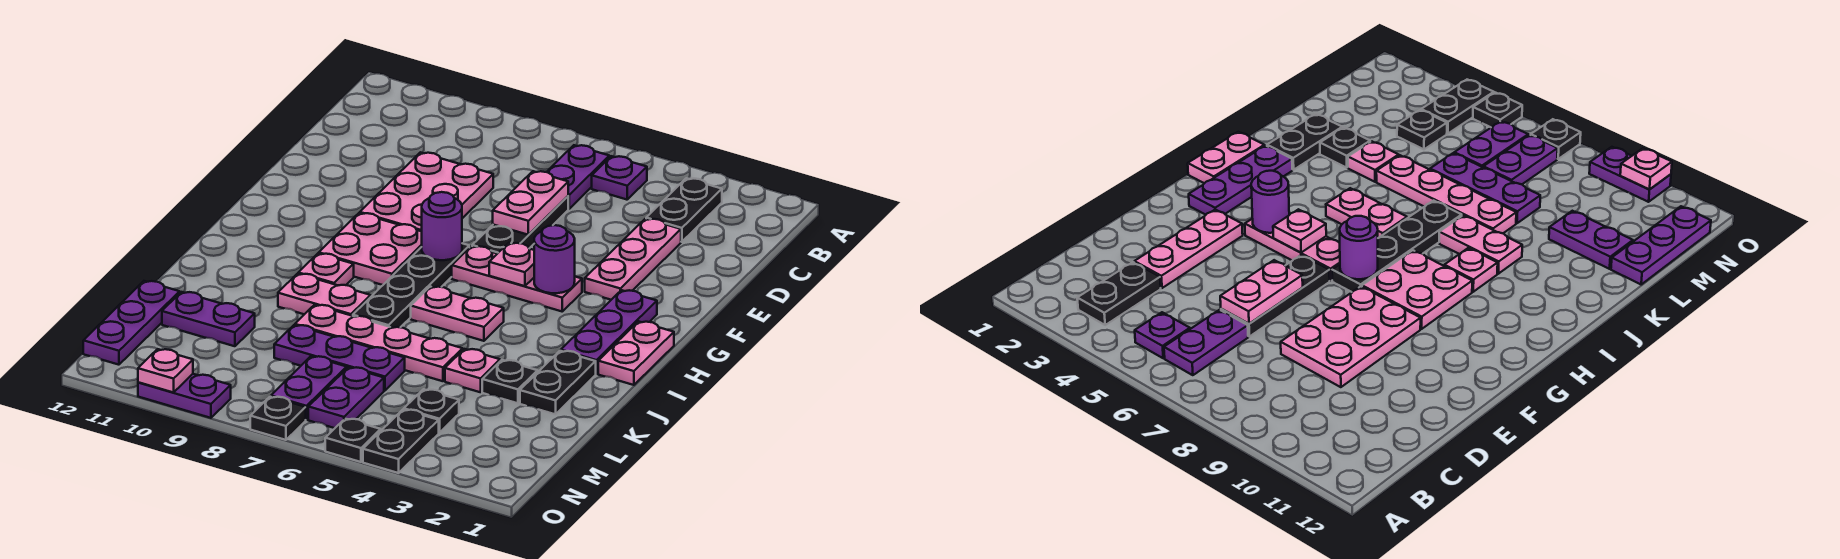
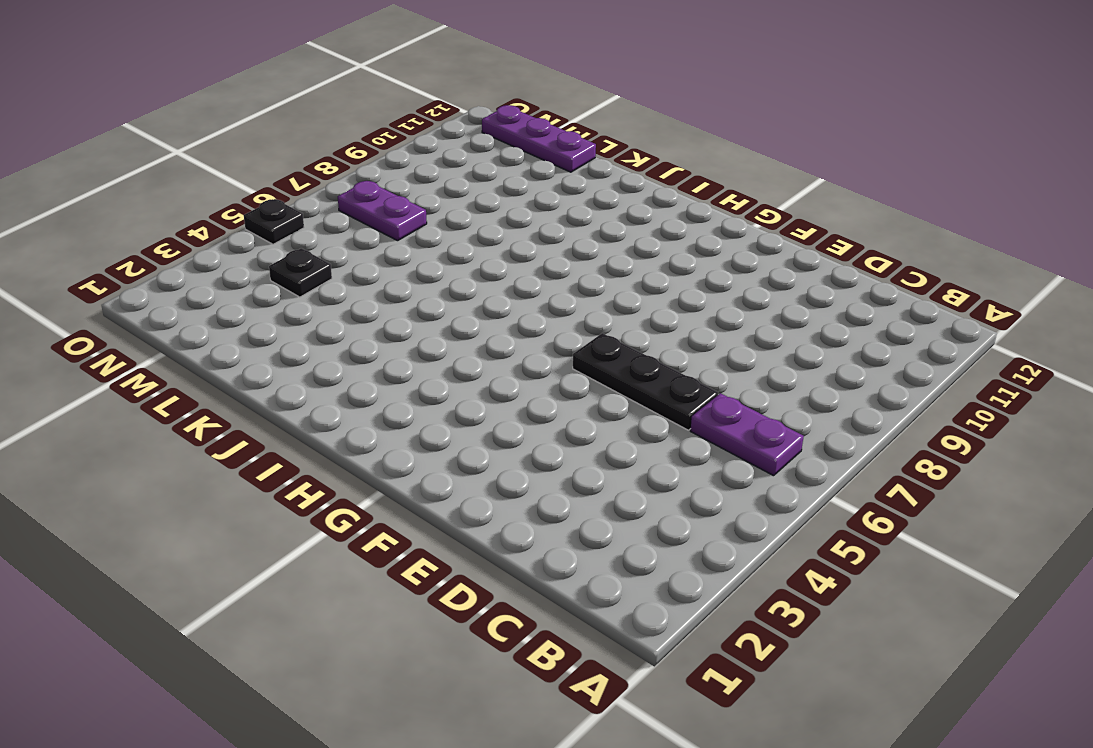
none -> black 1x2 plate [646,178,722,242]
none -> purple 1x1 plate [592,156,647,200]
none -> pink 1x3 plate [585,219,681,300]
none -> pink 2x3 plate [360,152,493,231]

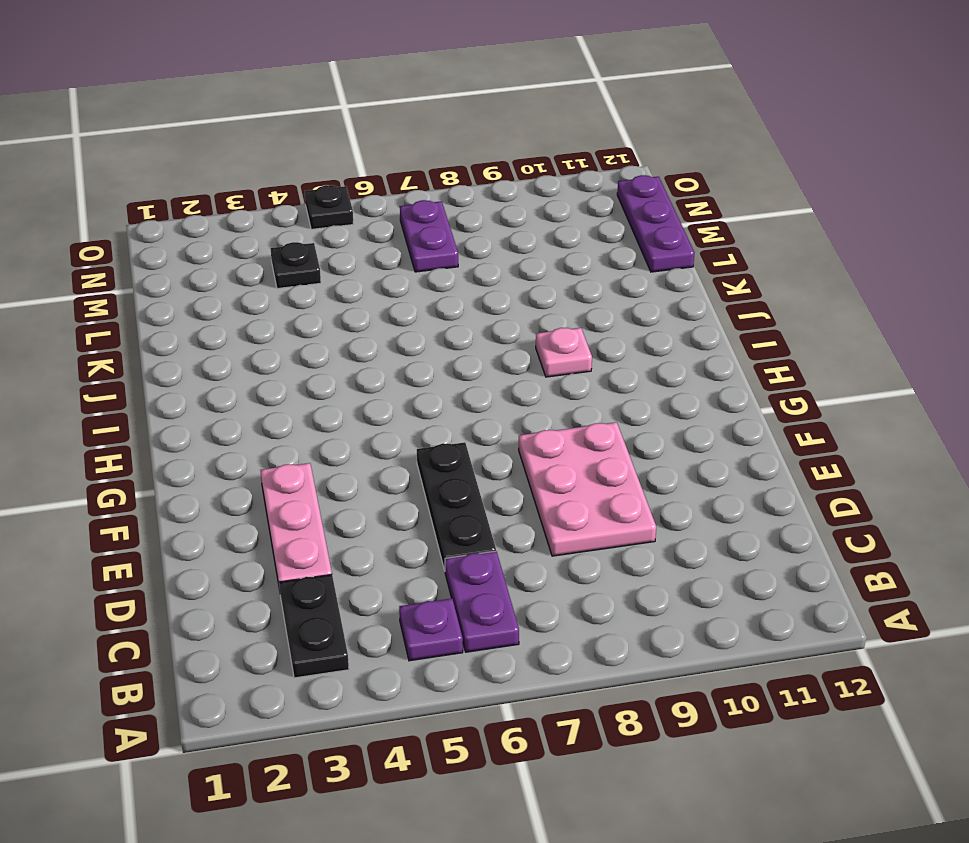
none -> purple 1x3 plate [561,290,657,374]
none -> pink 1x3 plate [452,246,582,311]
none -> black 1x4 plate [353,243,469,328]
none -> pink 2x2 plate [319,213,422,285]

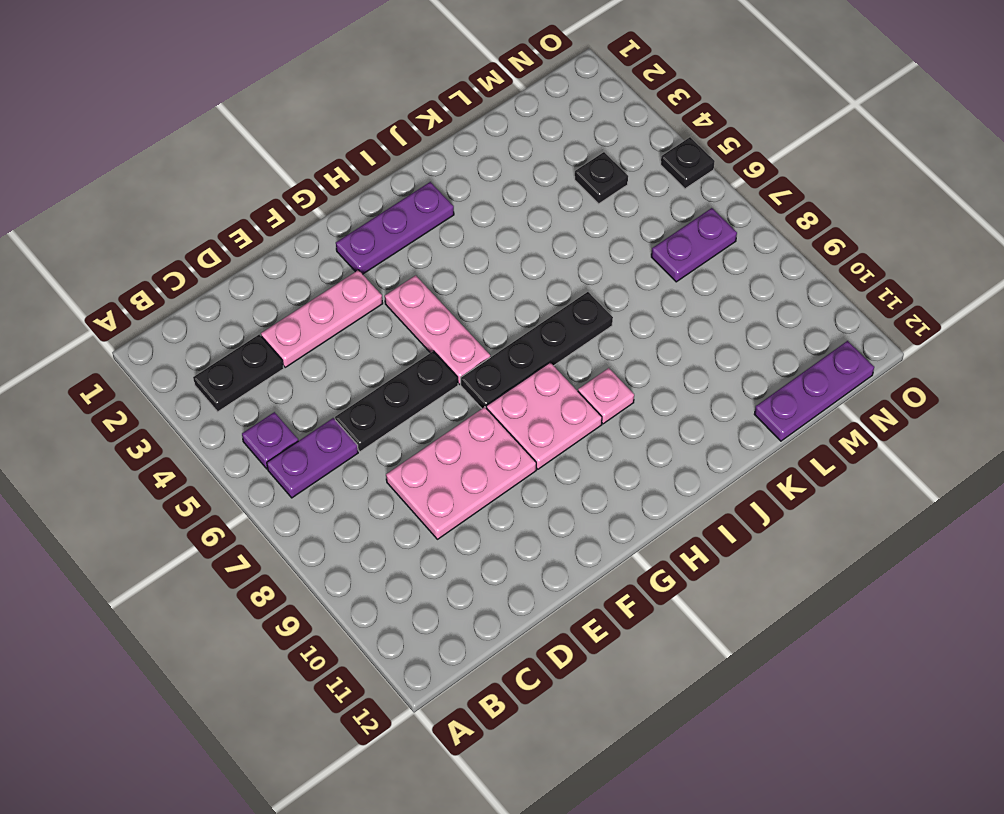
none -> pink 1x2 plate [598,321,674,385]
none -> pink 1x2 plate [411,287,504,341]
none -> black 1x2 plate [520,351,596,414]
none -> pink 1x2 plate [278,274,371,316]

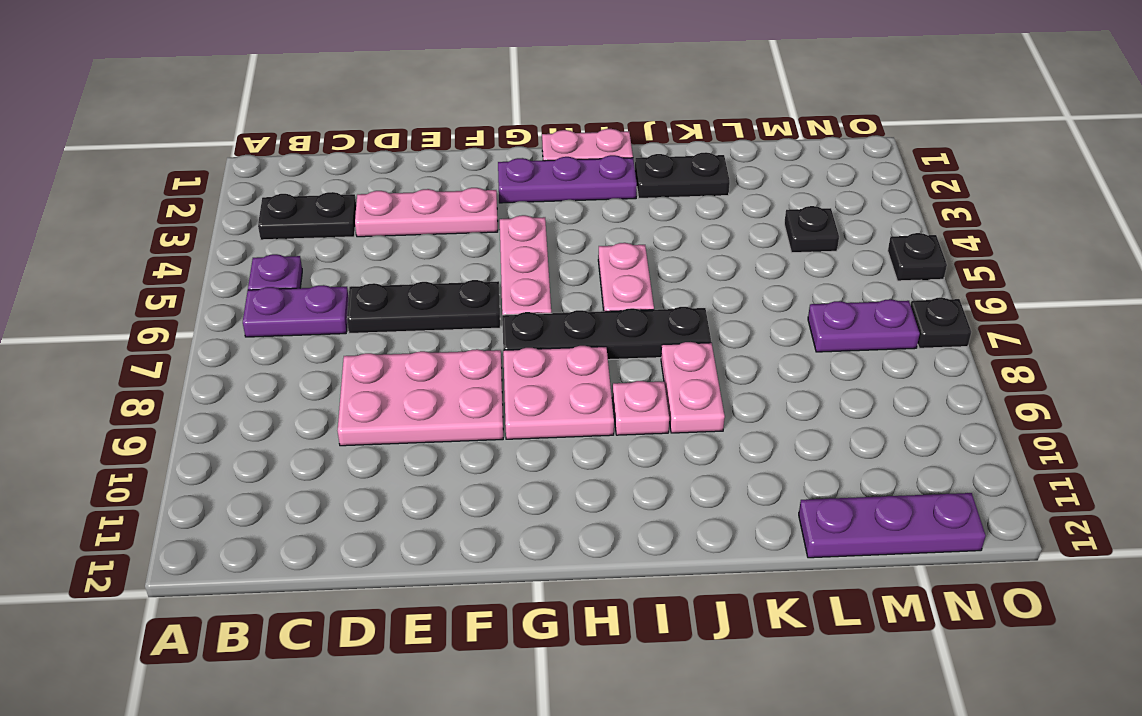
none -> black 1x1 plate [482,360,538,403]
none -> pink 1x1 plate [445,349,500,392]
none -> pink 1x4 plate [295,305,463,381]
none -> purple 1x3 plate [274,325,405,390]

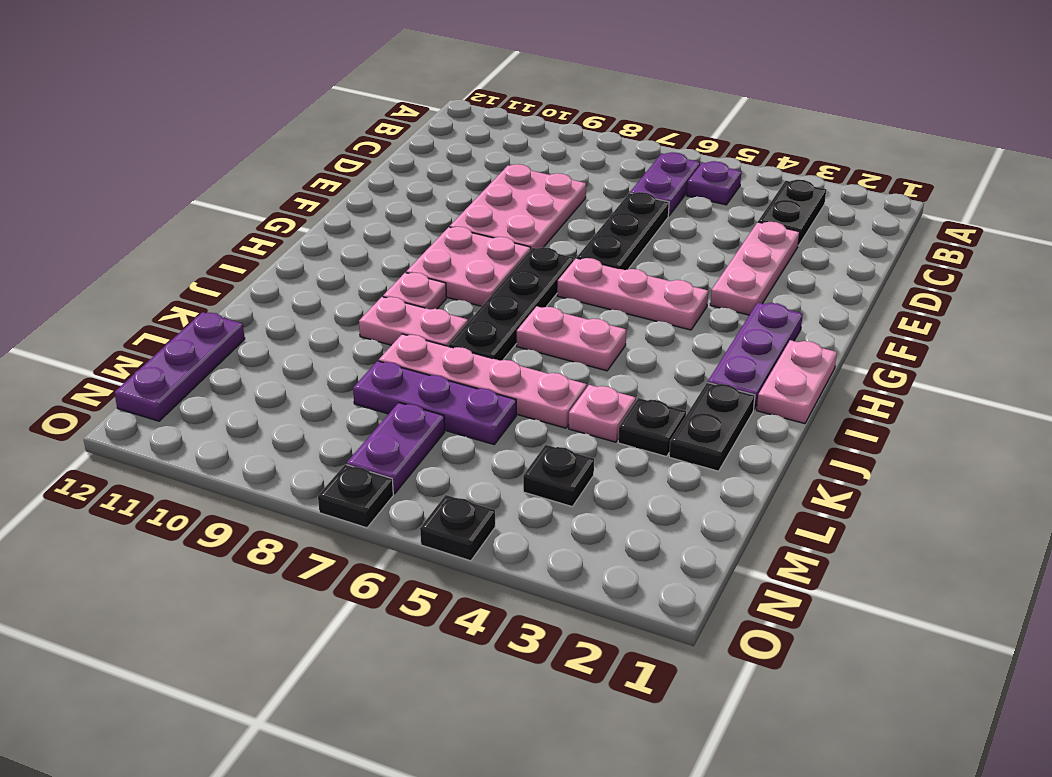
none -> purple 1x2 plate [162,292,255,346]
none -> purple 1x2 plate [308,367,384,428]
none -> black 1x2 plate [363,410,439,473]
none -> purple 1x2 plate [138,374,231,418]

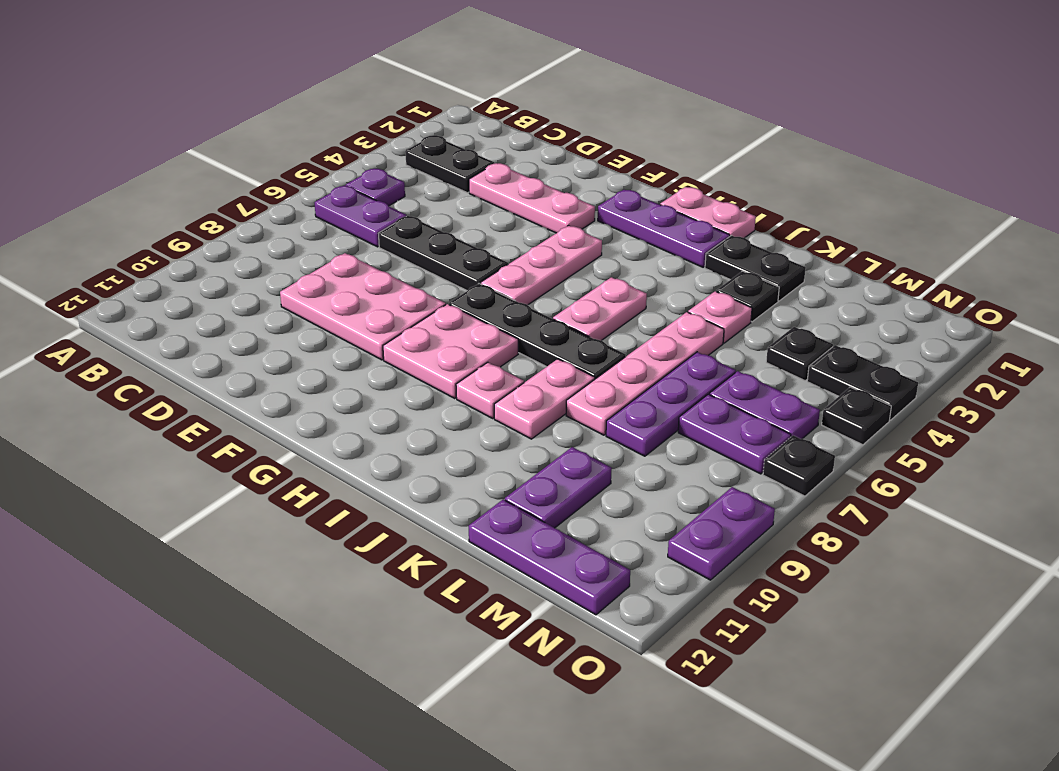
none -> pink 1x2 plate [493,171,568,235]
none -> purple 1x1 round brick [534,225,575,293]
none -> pink 1x1 plate [489,243,534,286]
none -> purple 1x1 round brick [422,192,462,260]

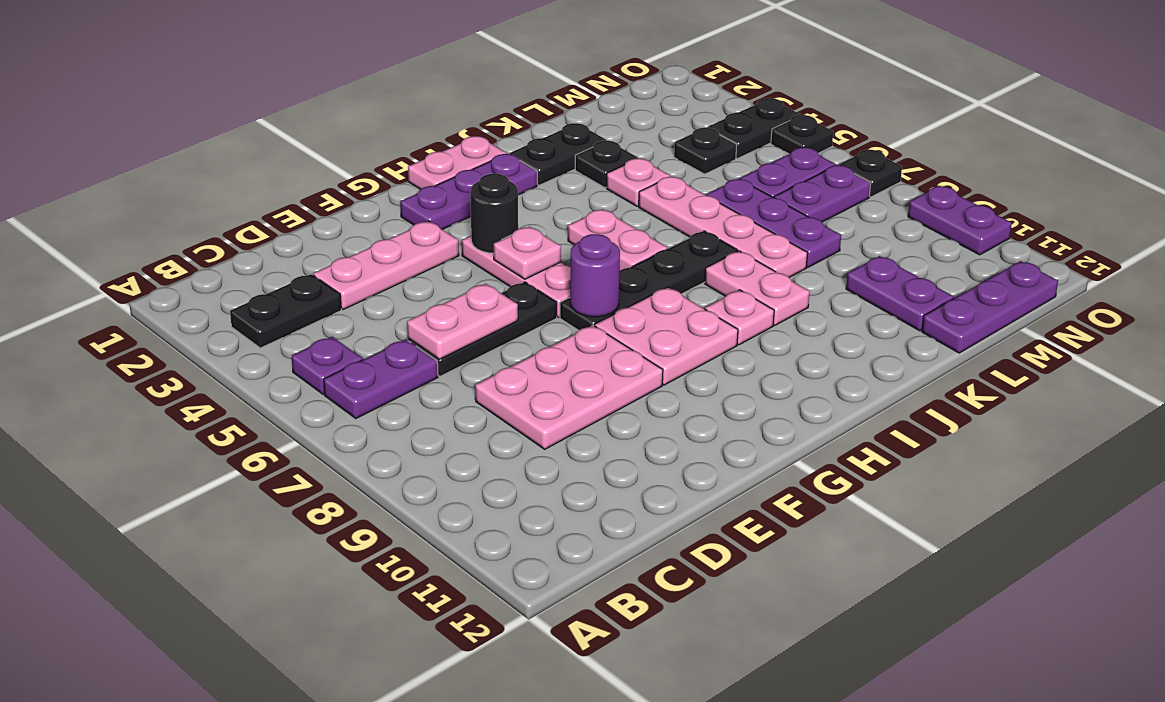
black 1x1 round brick [470,174,518,253] -> purple 1x1 round brick [534,225,575,293]
none -> pink 1x1 plate [138,349,193,393]

